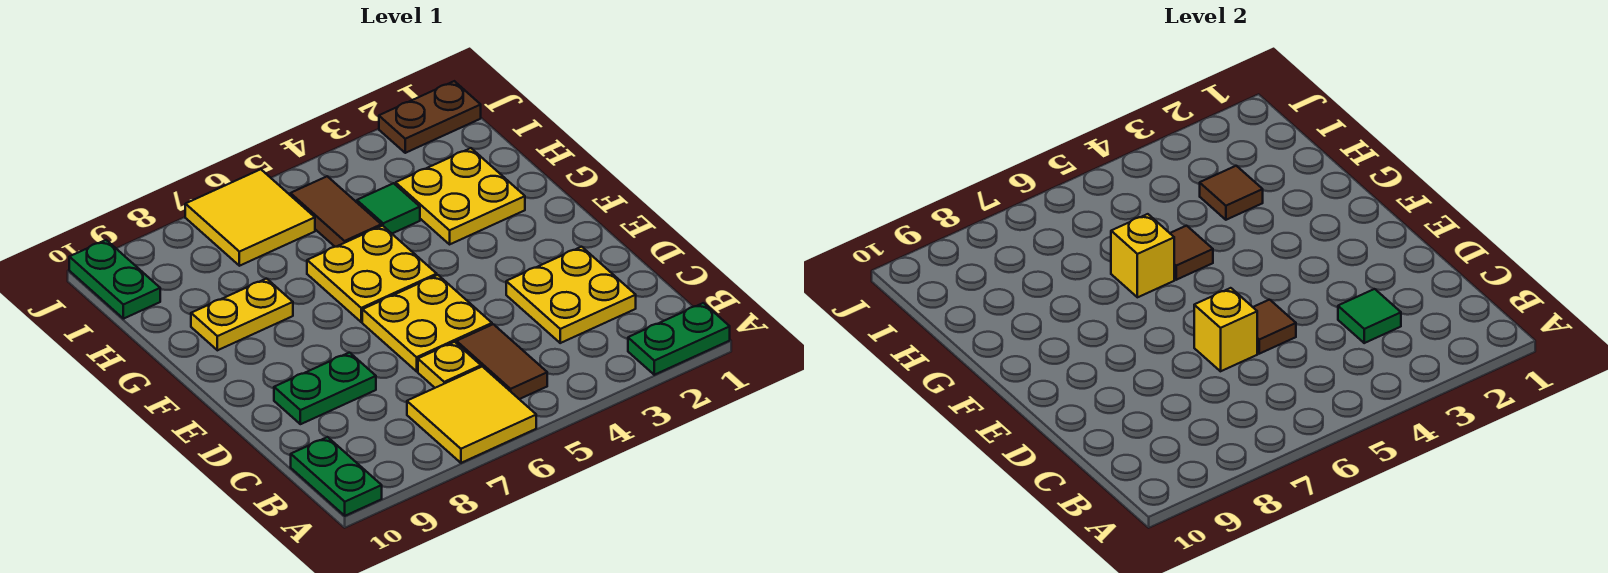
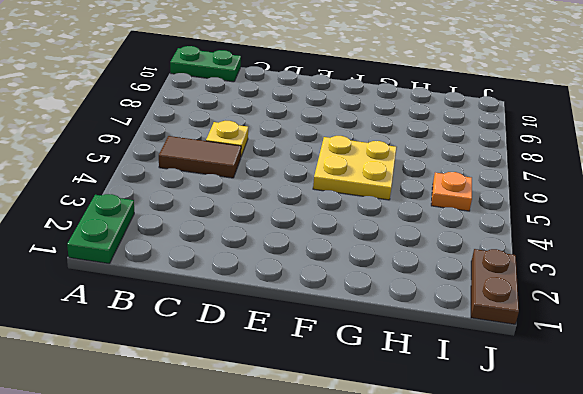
orange 1x1 plate [431,172,472,211] -> brown 1x2 tile [290,176,381,247]
none -> yellow 2x2 tile [407,367,536,463]
none -> yellow 2x2 plate [506,247,636,343]
none -> yellow 2x2 plate [362,275,492,371]

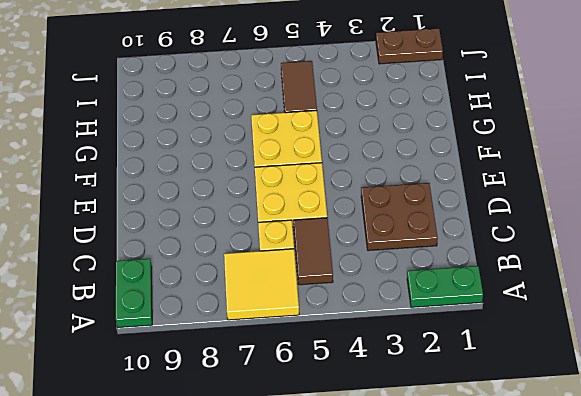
brown 2x2 plate [361,183,438,251] -> yellow 2x2 plate [506,247,636,343]
none -> green 1x2 plate [274,353,376,424]
none -> yellow 2x2 plate [396,148,525,244]
none -> yellow 1x2 plate [191,279,293,350]

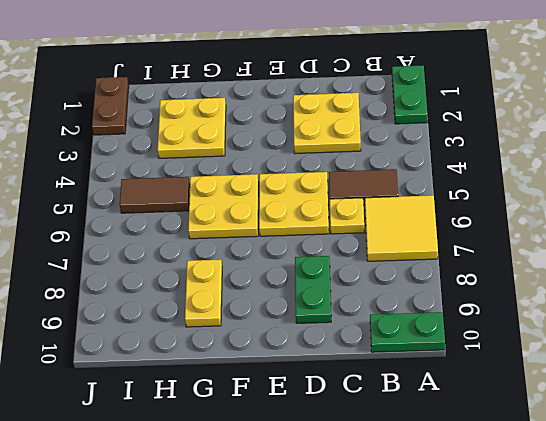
none -> green 1x1 tile [357,183,420,233]
none -> yellow 2x2 tile [185,169,315,266]
none -> green 1x2 plate [69,240,160,319]

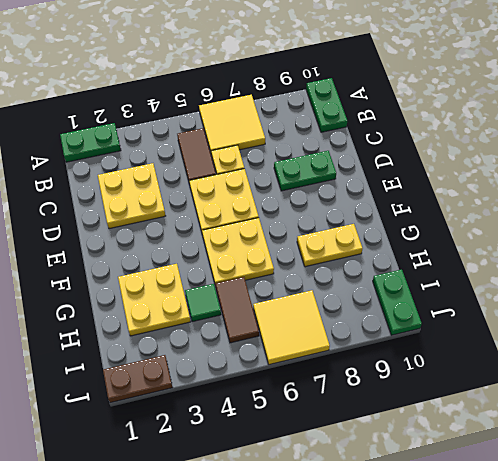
none -> green 1x1 tile [1338,289,1401,343]
none -> brown 1x1 tile [1253,300,1296,354]
none -> yellow 1x1 brick [1194,288,1257,371]

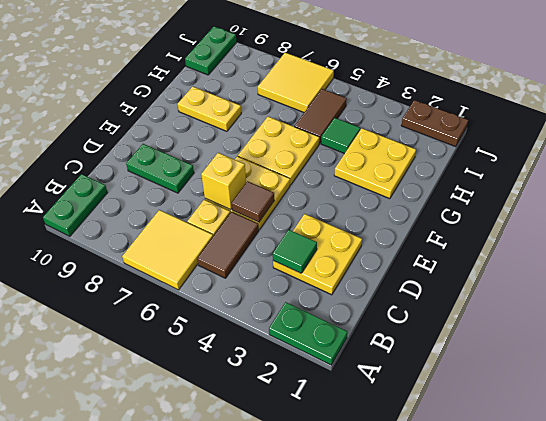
none -> brown 1x1 tile [1170,226,1213,280]
none -> yellow 1x1 brick [1111,214,1174,297]
none -> brown 1x1 tile [1200,166,1263,220]

